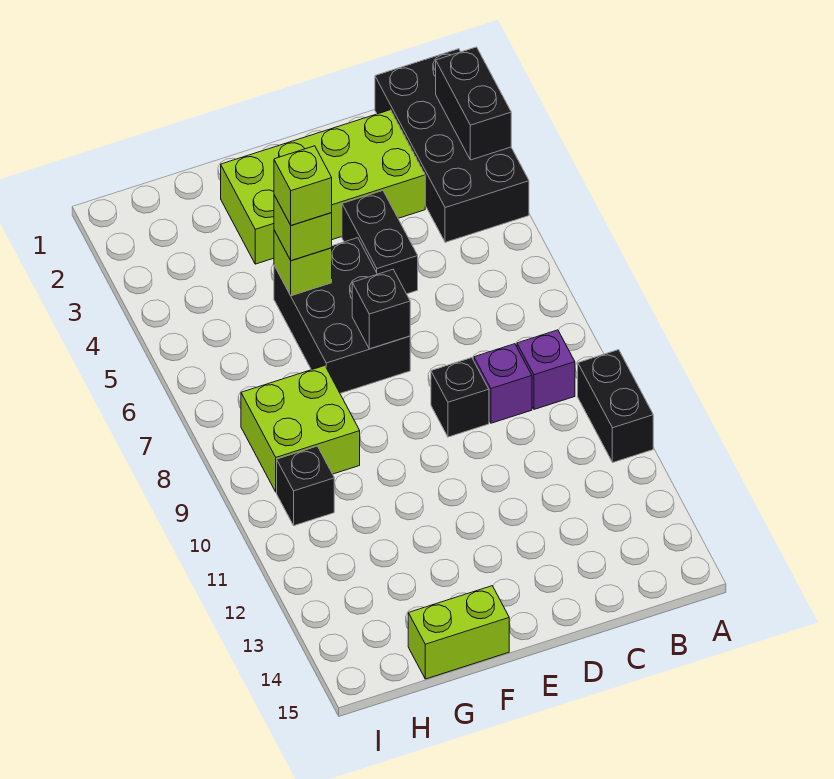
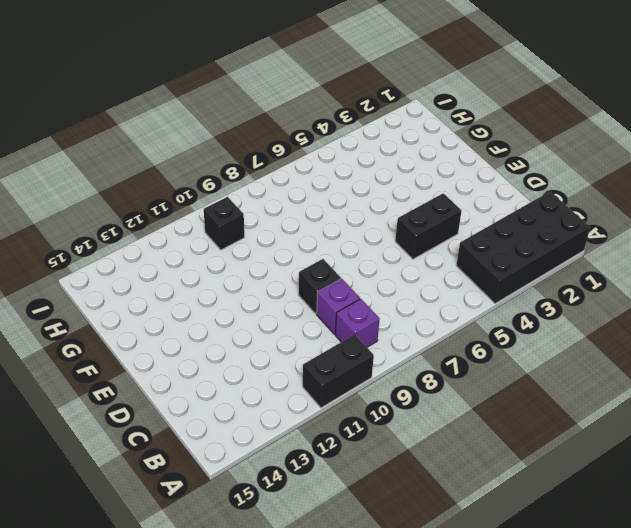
none -> lime 2x4 brick [221,110,425,264]
none -> black 2x3 brick [274,238,410,393]
none -> lime 1x2 brick [408,586,509,679]

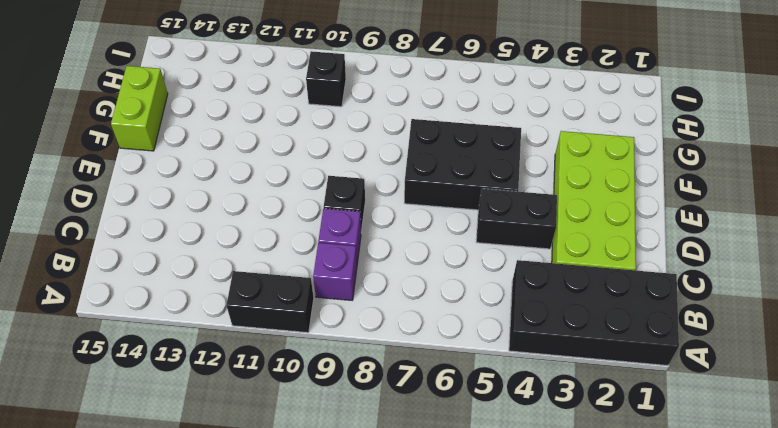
none -> lime 2x2 brick [241,366,360,492]
none -> black 1x2 brick [436,47,511,160]
none -> black 1x1 brick [352,270,410,349]

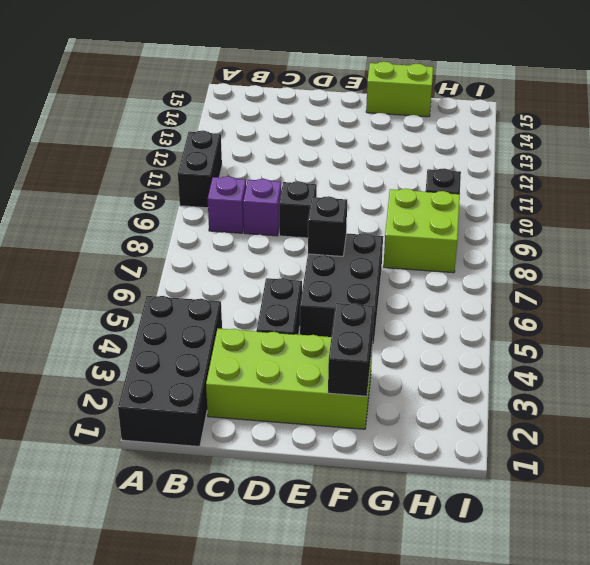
black 1x2 brick [328,303,374,396] -> black 1x2 brick moved to [436,47,511,160]
none -> lime 1x1 brick [274,230,332,296]
none -> lime 1x1 brick [274,195,332,261]
none -> lime 1x1 brick [274,146,332,225]

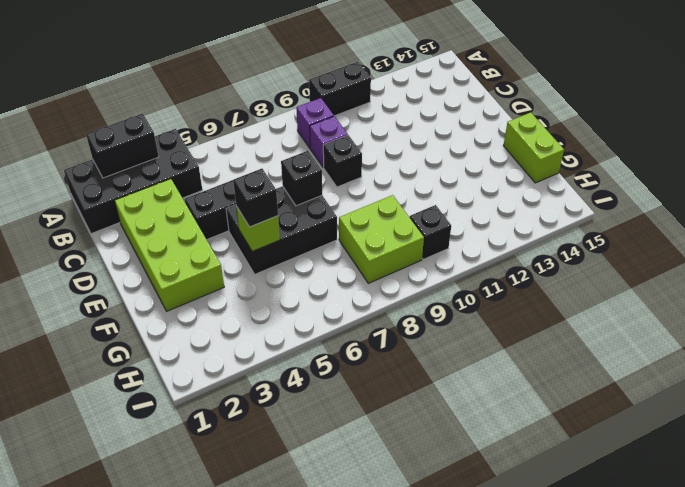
black 1x1 brick [233,169,278,227] -> lime 1x1 brick [274,195,332,261]
none -> lime 1x1 brick [274,146,332,225]

